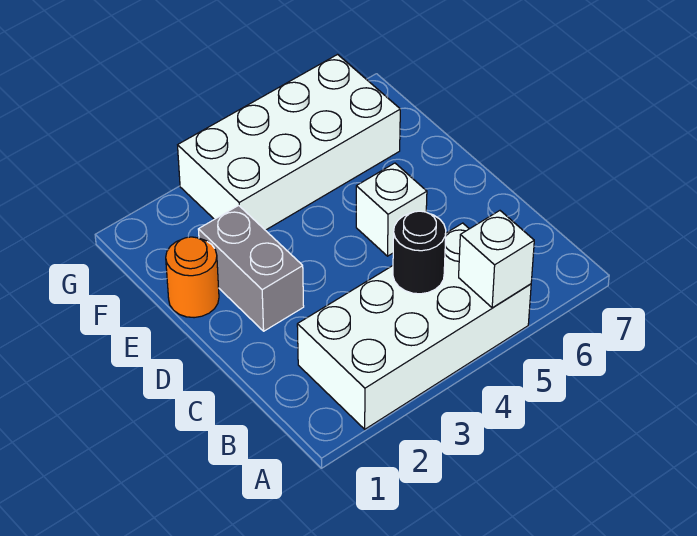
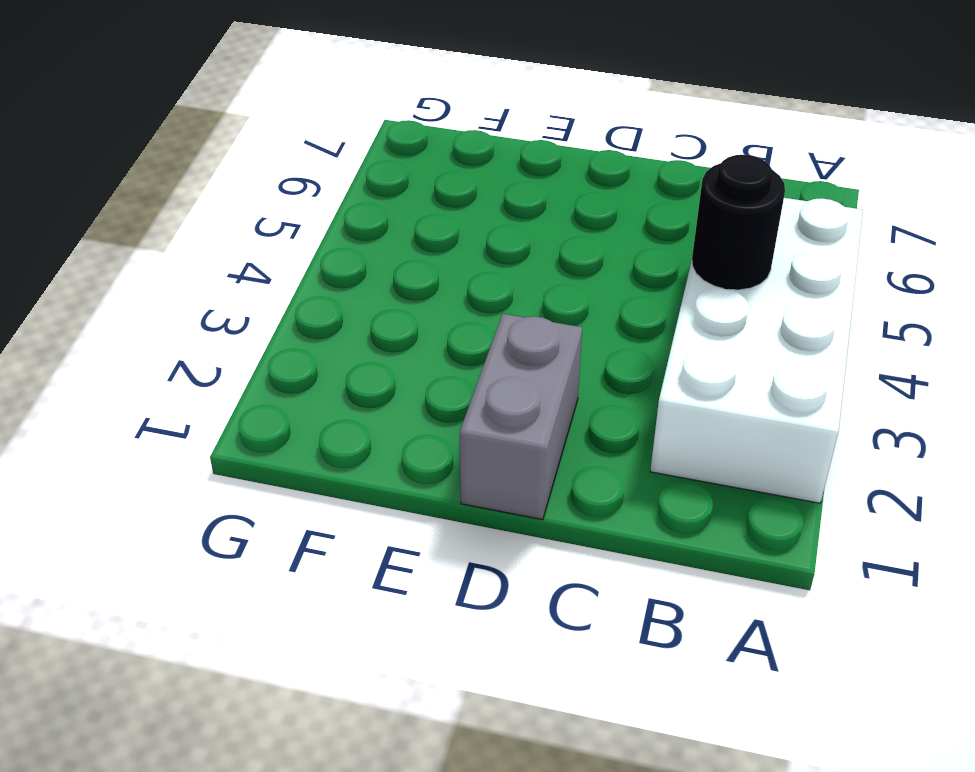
grey 1x2 brick [460,314,582,520] -> grey 1x2 brick turned to [198,205,304,331]
none -> white 1x1 brick [356,163,427,256]
none -> orange 1x1 round brick [166,237,219,318]

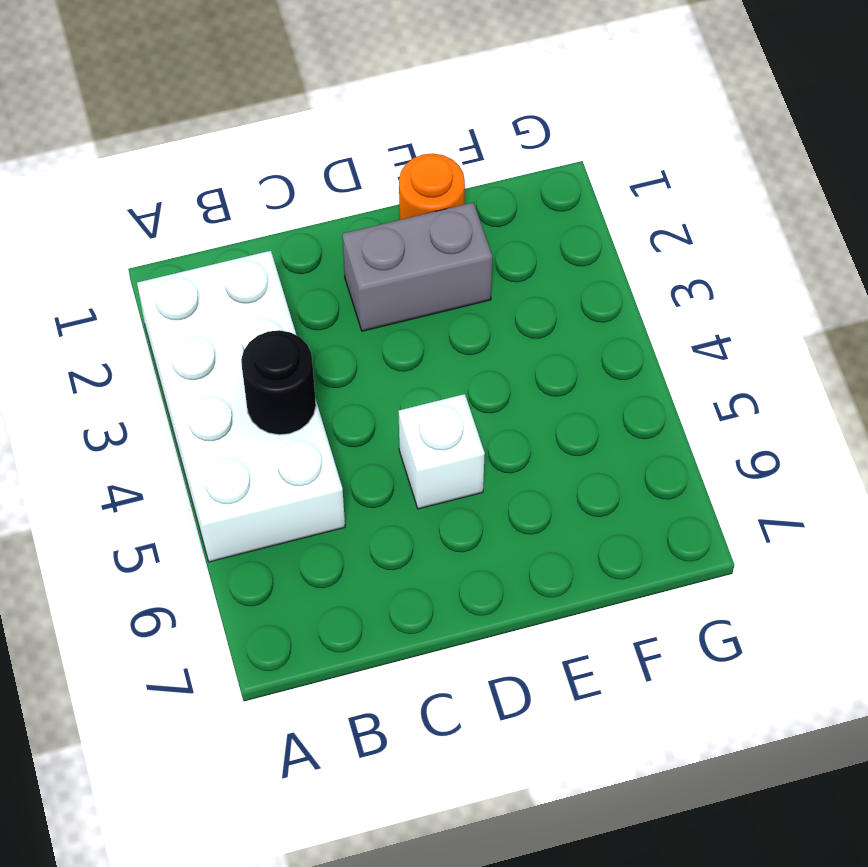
none -> white 2x4 brick [178,55,400,230]
none -> white 1x1 brick [459,211,534,308]

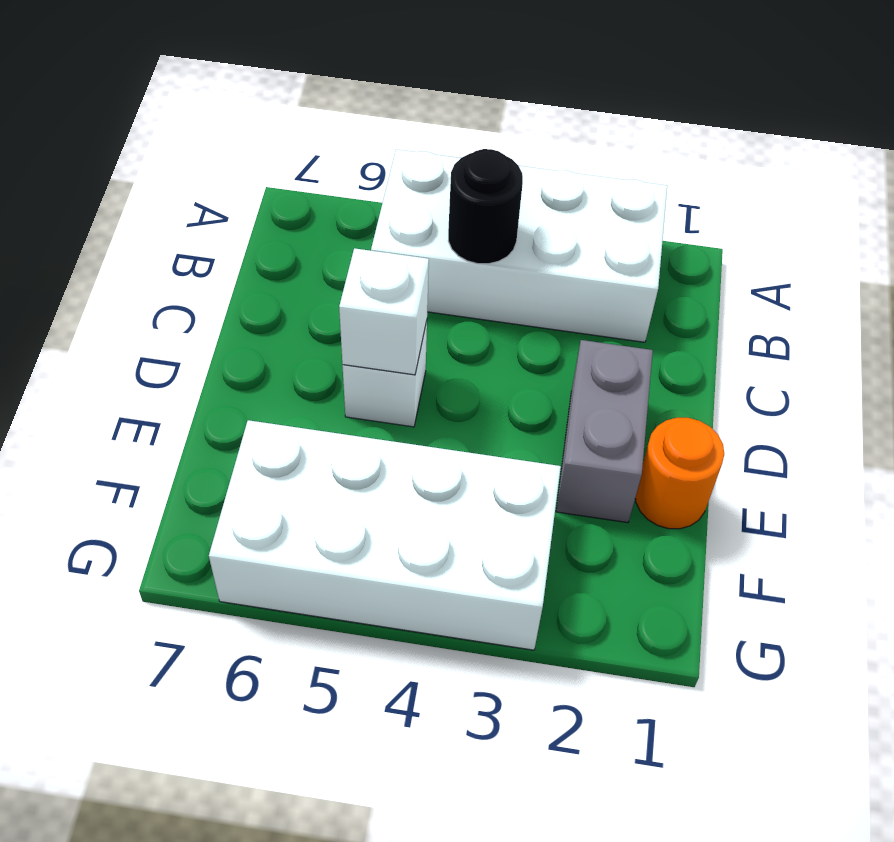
white 1x1 brick [339,248,429,375] -> white 1x1 brick moved to [459,211,534,308]

